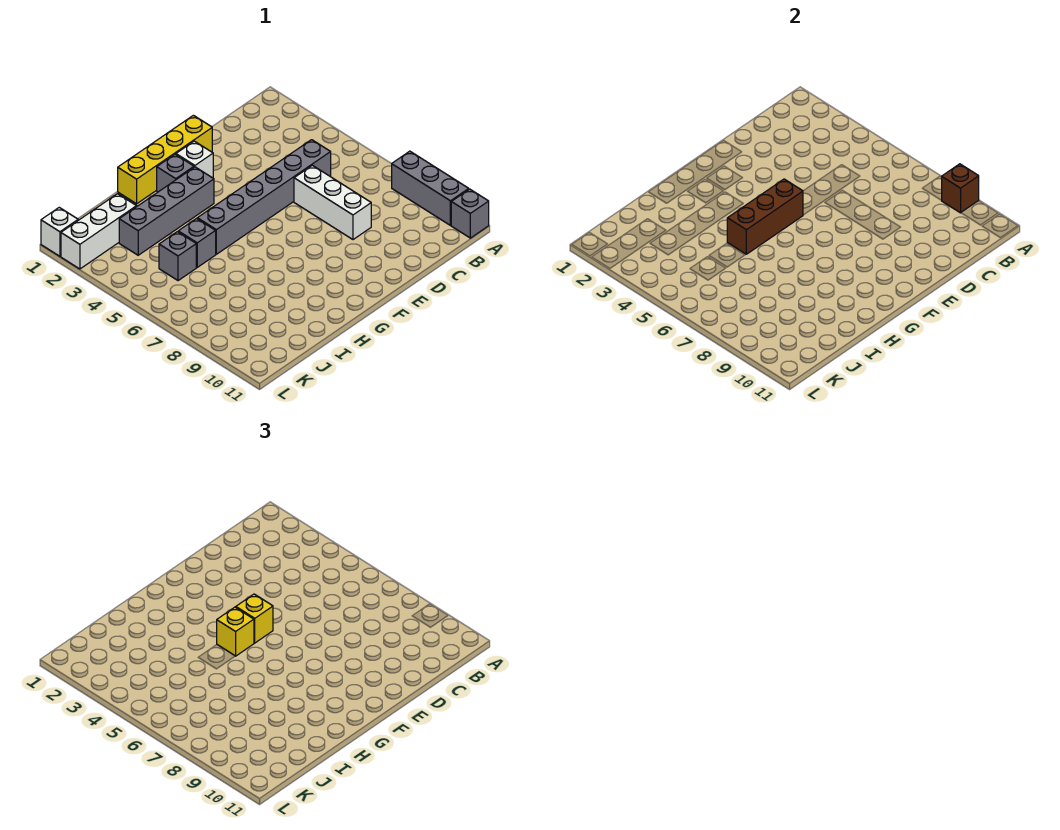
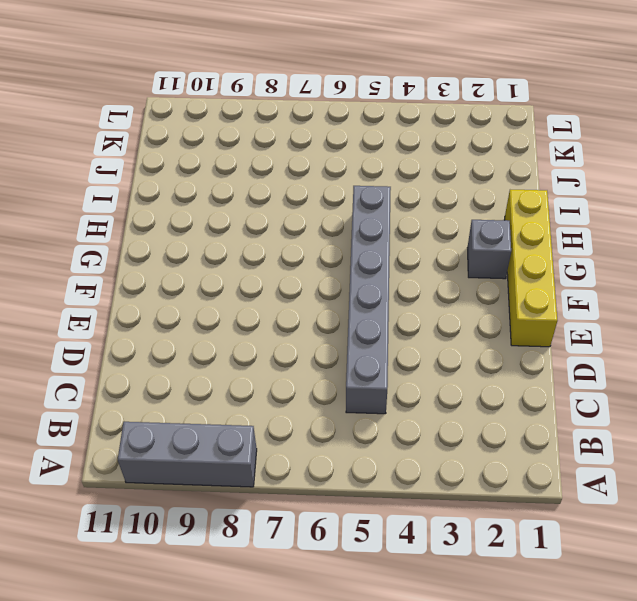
none -> grey 1x1 brick [451,189,489,238]
none -> white 1x3 brick [294,165,371,240]
none -> white 1x1 brick [176,141,213,178]

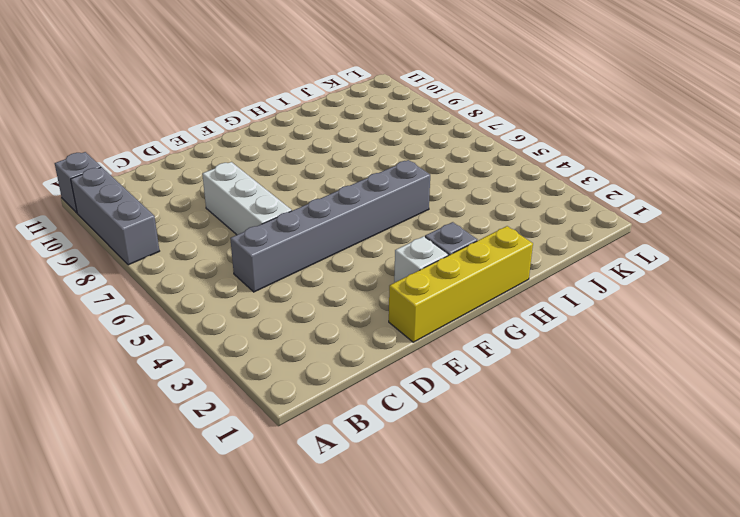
none -> grey 1x4 brick [119,167,214,255]
none -> grey 1x1 brick [178,219,216,267]
none -> white 1x3 brick [61,194,137,269]

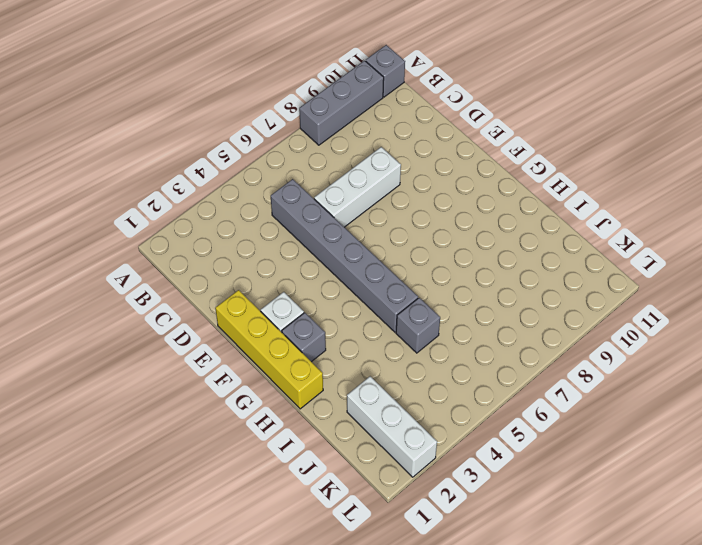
none -> grey 1x4 brick [119,167,214,255]
none -> grey 1x1 brick [159,232,196,281]
none -> white 1x1 brick [41,207,78,256]

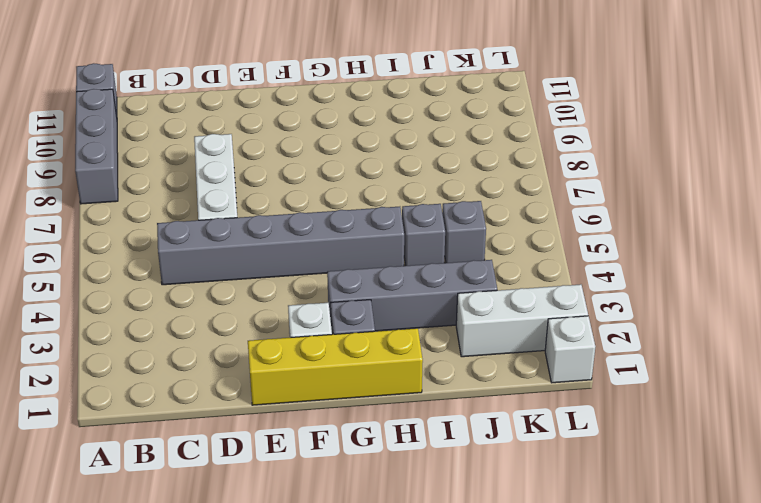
none -> brown 1x1 brick [941,164,979,213]
none -> brown 1x3 brick [727,179,803,254]
none -> yellow 1x1 brick [236,594,273,643]

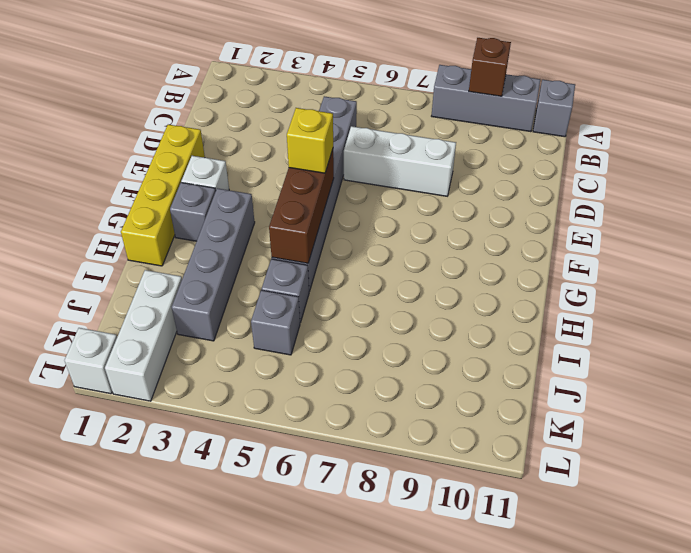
none -> yellow 1x1 brick [217,607,254,656]

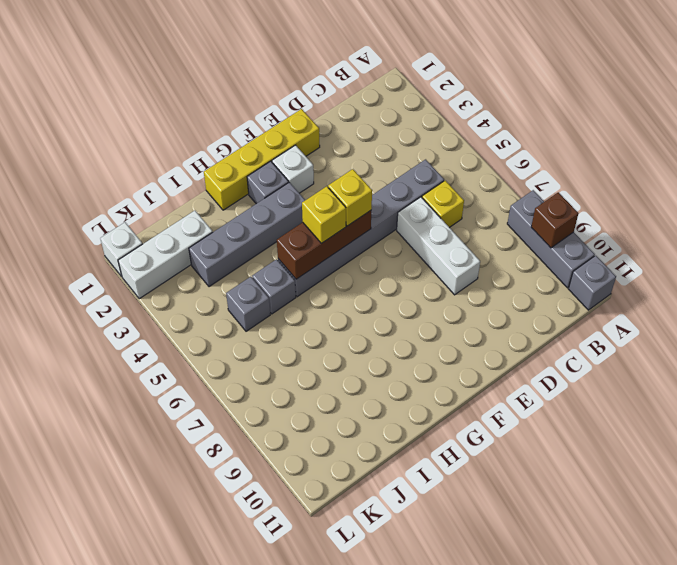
yellow 1x1 brick [422,181,464,228] -> none

